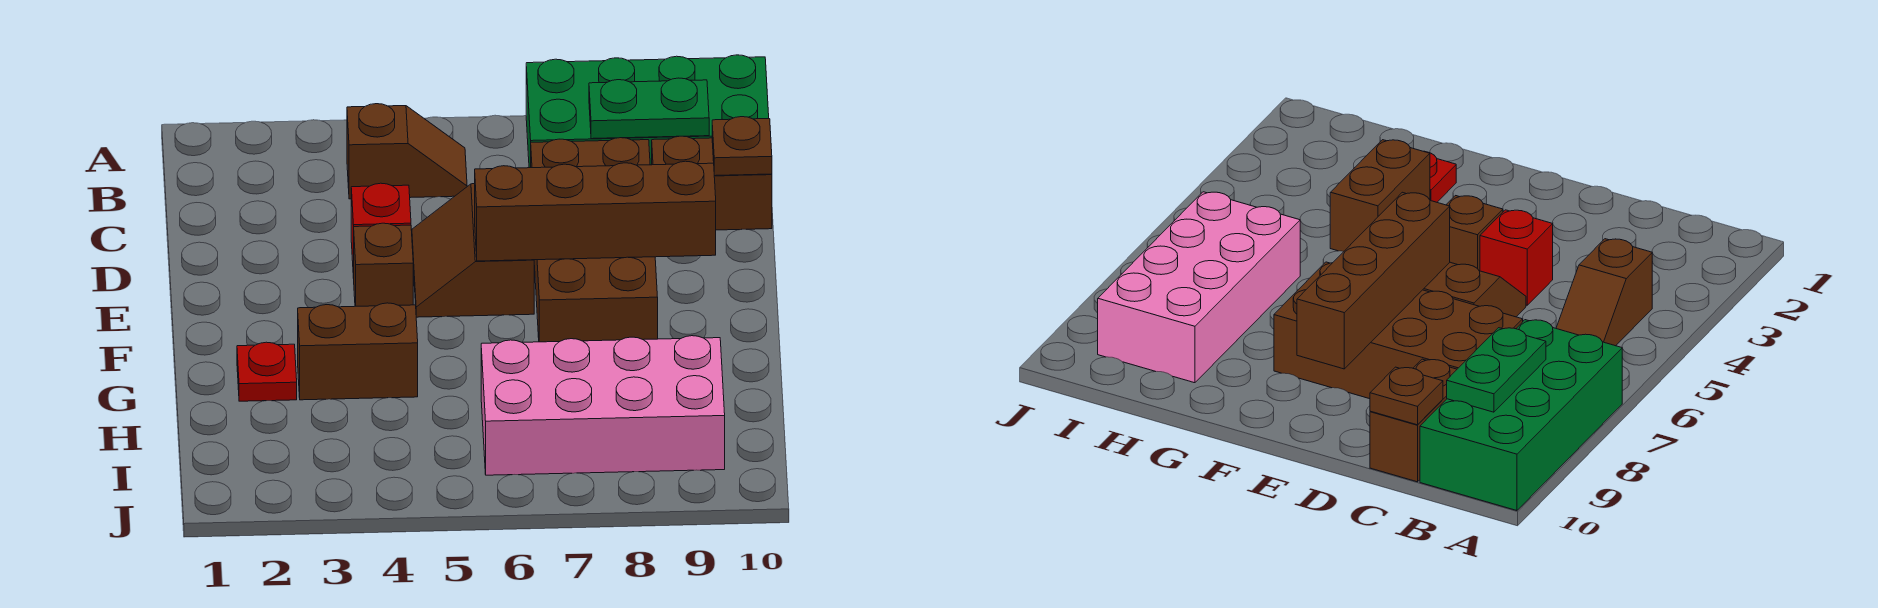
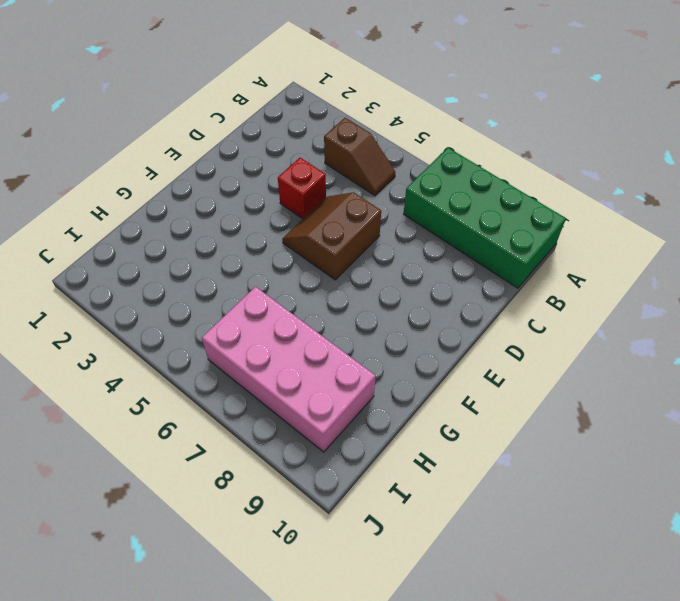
none -> brown 2x4 brick [531,138,658,342]
none -> brown 1x2 brick [652,136,772,230]
none -> brown 1x1 brick [354,223,413,306]

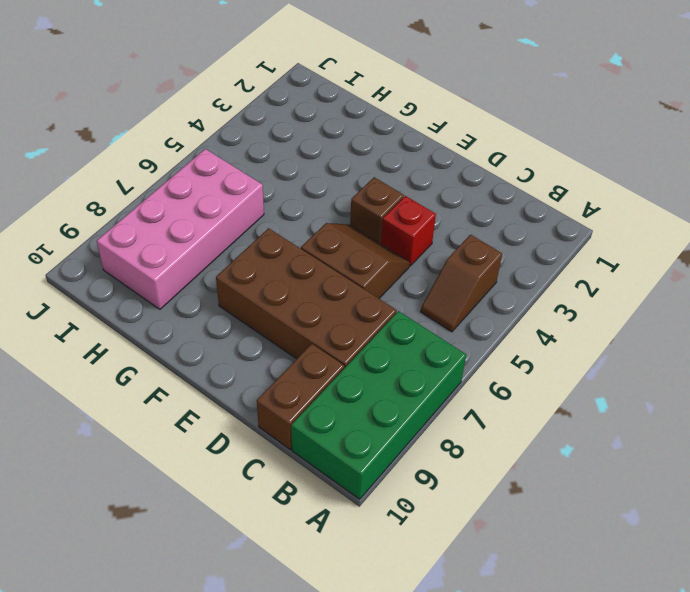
none -> red 1x1 plate [237,342,297,401]
none -> brown 1x2 brick [298,303,418,400]
none -> green 1x2 plate [589,78,709,139]

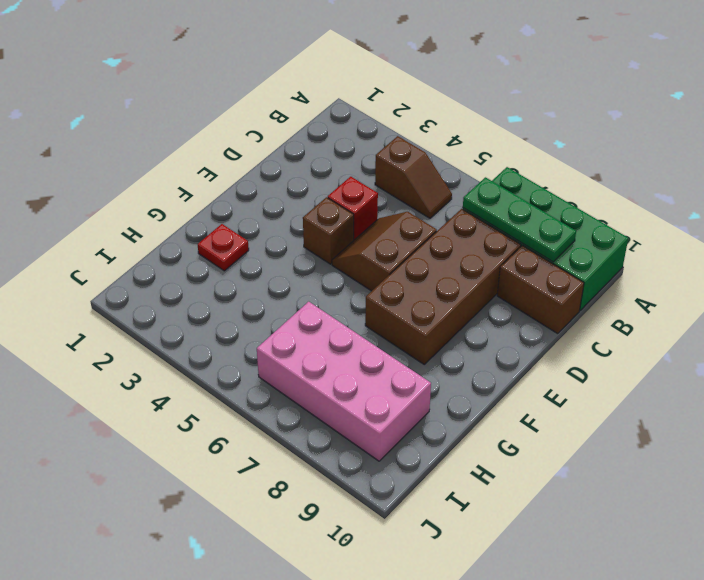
green 1x3 plate [463,177,576,262] -> green 1x2 plate [589,78,709,139]
none -> brown 1x2 brick [298,303,418,400]
none -> brown 1x1 plate [712,117,772,176]
none -> brown 1x4 brick [475,161,716,261]

